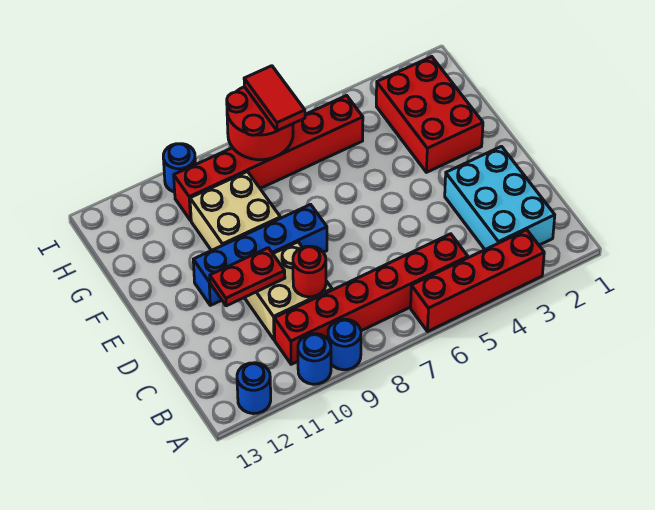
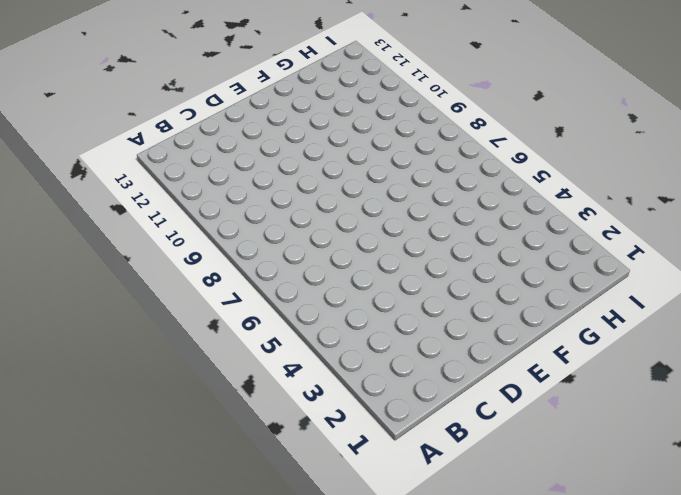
none -> red 1x4 brick [411,230,544,331]
none -> blue 1x1 round brick [328,319,361,370]
none -> blue 1x1 round brick [298,334,331,384]

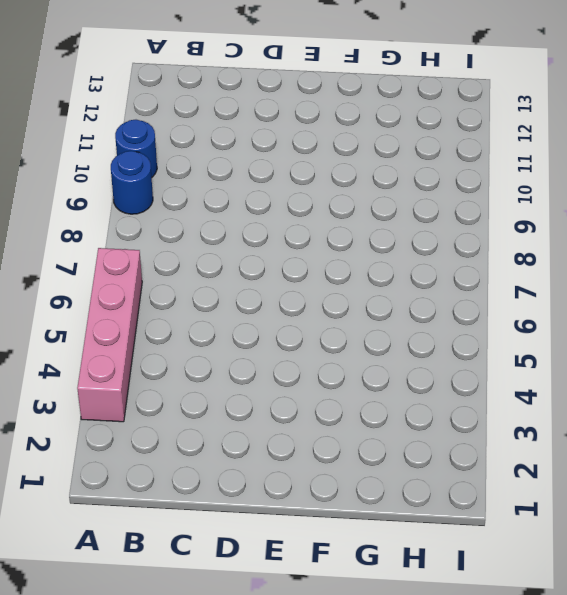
pink 1x4 brick [77,248,142,422] -> red 1x4 brick [411,230,544,331]
none -> blue 1x1 round brick [237,363,271,414]
none -> cyan 2x3 brick [445,146,555,250]
none -> red 1x6 brick [274,234,468,364]

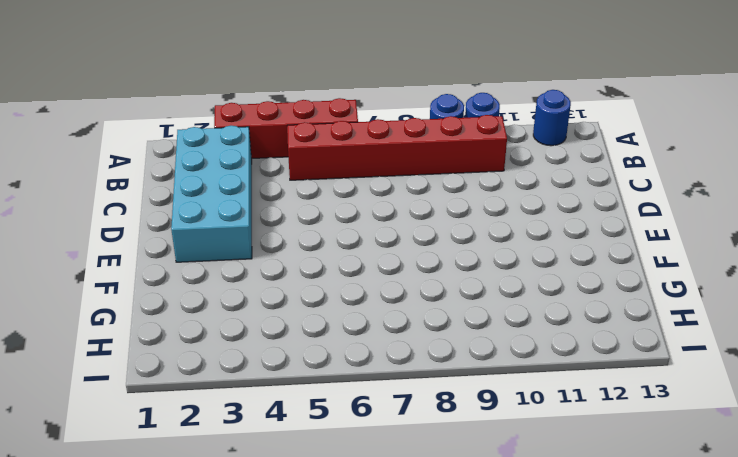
cyan 2x4 brick [171,126,252,262] -> cyan 2x3 brick [445,146,555,250]
none -> tan 2x2 brick [244,242,332,340]
none -> blue 1x4 brick [193,204,327,305]
none -> red 2x3 brick [376,57,483,172]

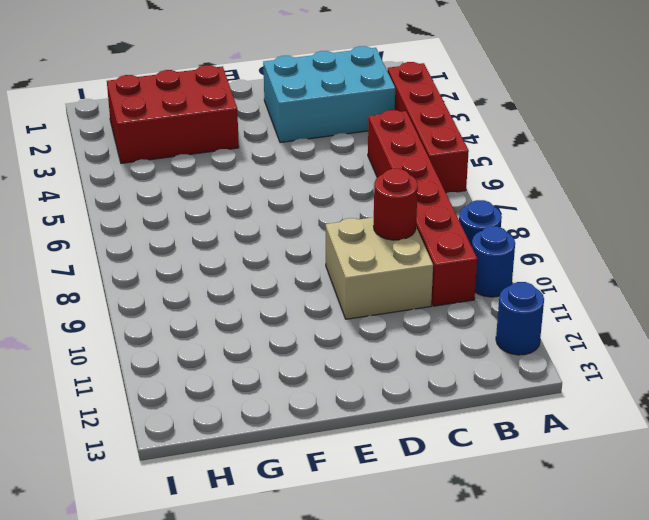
none -> blue 1x4 brick [193,204,327,305]
none -> tan 2x2 brick [190,172,280,251]
none -> red 1x6 brick [174,96,363,220]

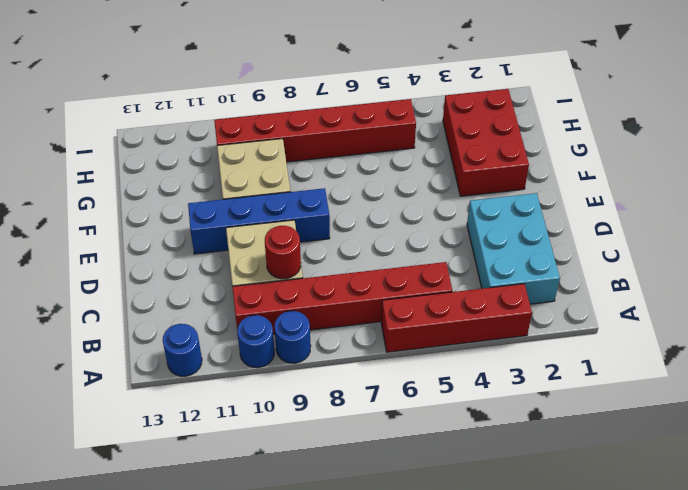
none -> blue 1x1 round brick [163,144,195,192]
none -> red 1x2 plate [210,248,285,306]
none -> red 2x2 round brick [227,87,293,160]

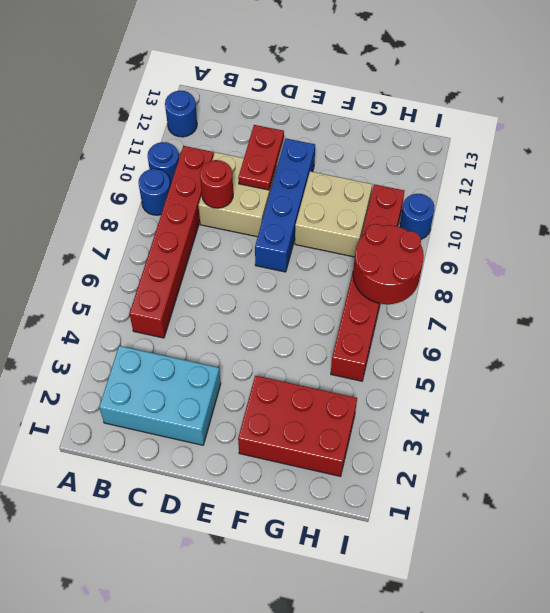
none -> red 1x4 brick [411,230,544,331]
none -> red 1x2 tile [244,66,305,131]

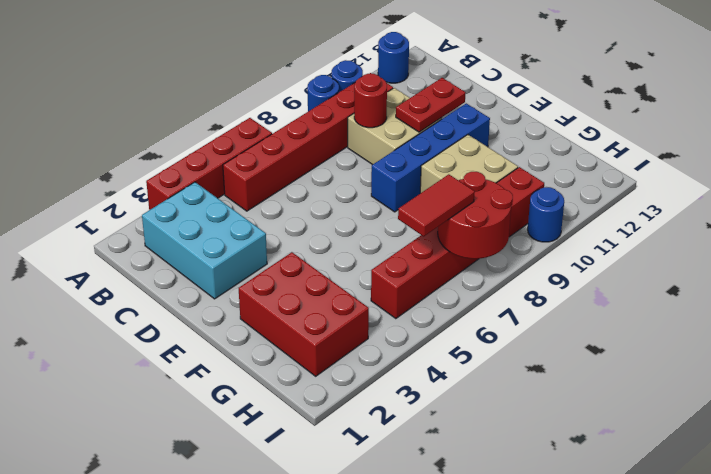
red 1x2 tile [398,174,475,236] -> red 1x2 tile turned to [244,66,305,131]

